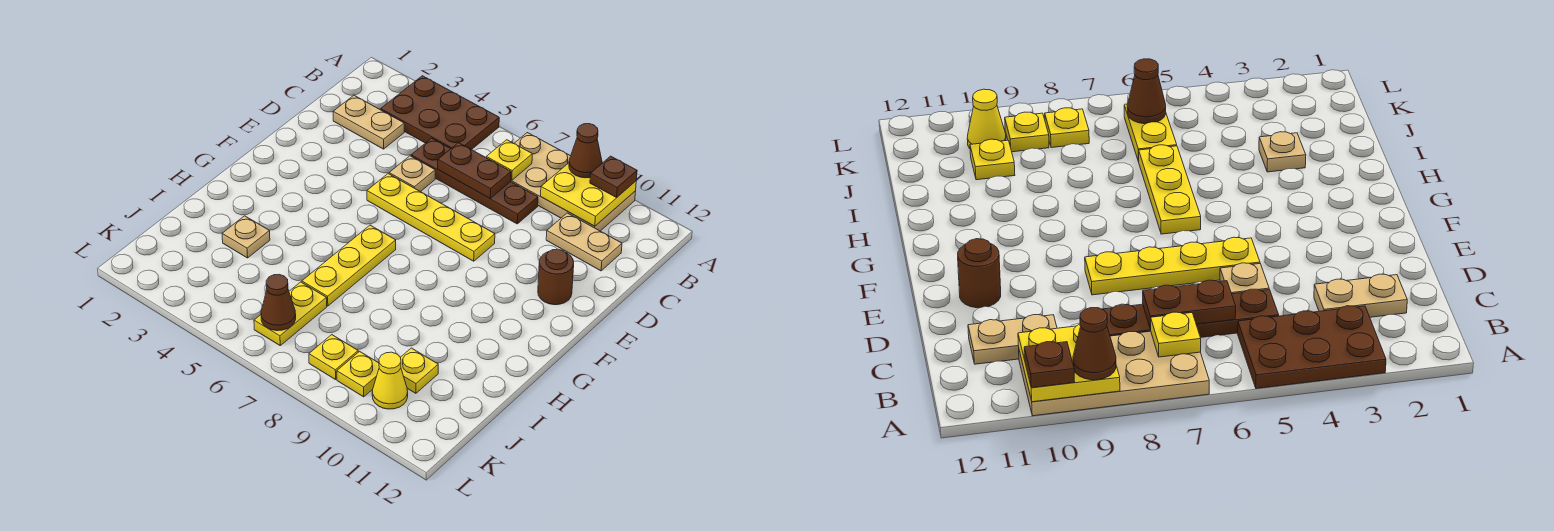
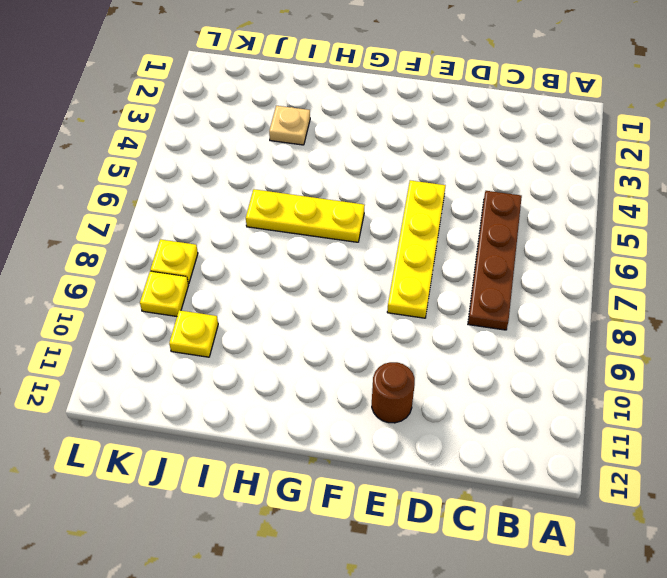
none -> brown 2x3 plate [381,76,499,150]
none -> tan 2x4 plate [511,133,636,231]
none -> tan 1x2 plate [333,96,404,149]

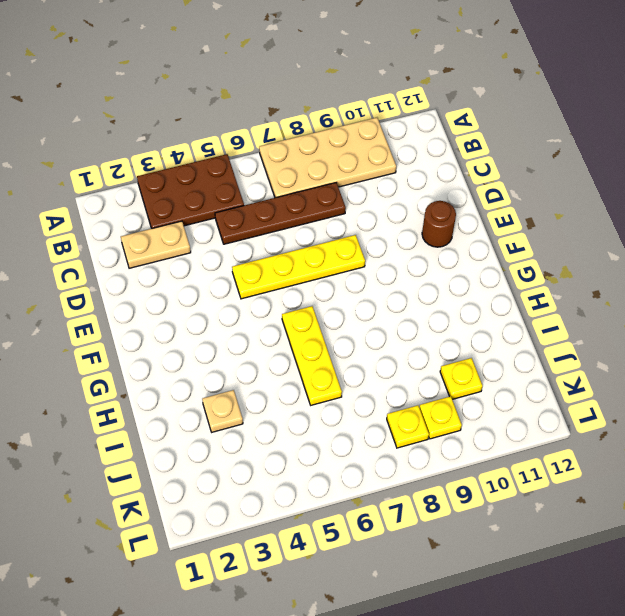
none -> tan 1x2 plate [546,213,622,271]
none -> tan 1x1 plate [389,156,435,192]
none -> yellow 1x2 plate [254,282,327,345]

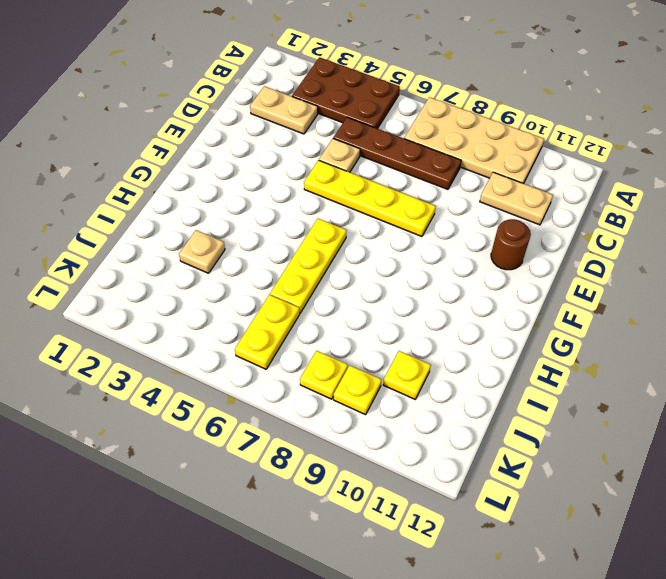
none -> yellow 1x1 cone [372,352,408,409]
none -> yellow 2x2 plate [541,163,636,226]
none -> yellow 1x1 plate [486,140,532,180]

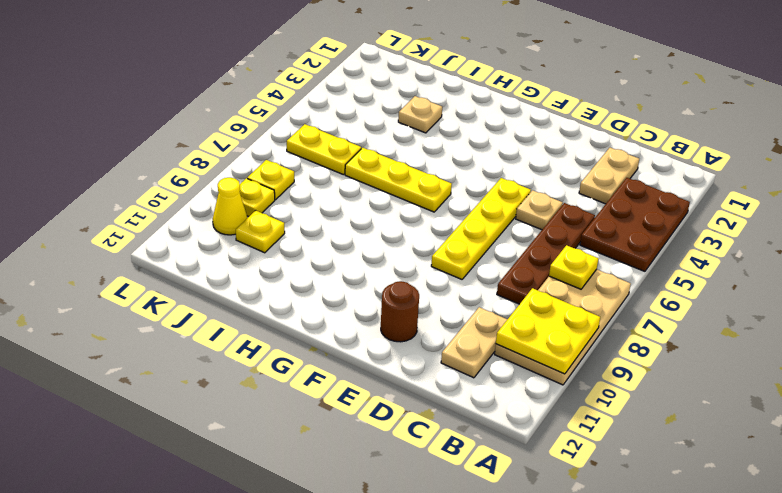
none -> brown 1x2 plate [438,143,511,198]
none -> brown 1x1 cone [261,275,296,331]
none -> brown 1x1 cone [569,124,602,178]

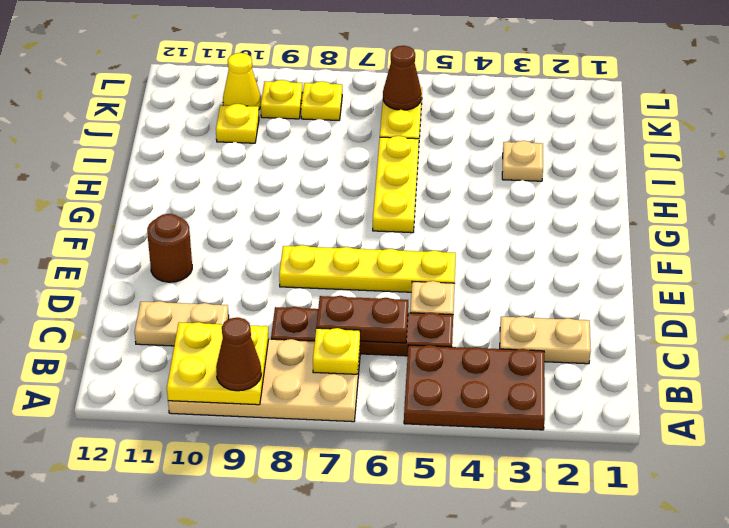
none -> brown 1x1 plate [590,156,637,198]

